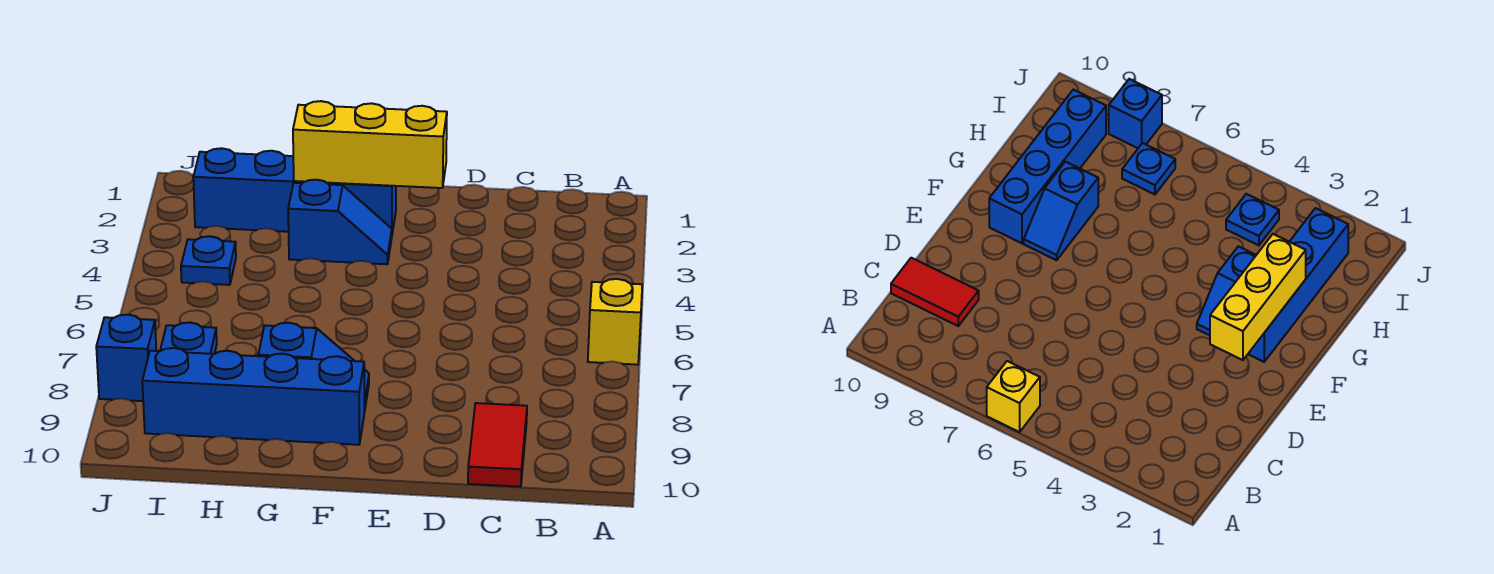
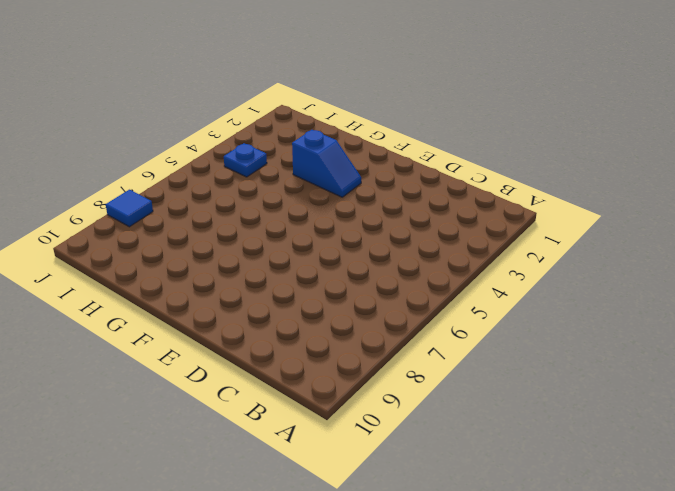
blue 1x1 tile [106,190,153,227] -> blue 1x1 brick [96,315,156,401]
none -> yellow 1x1 brick [588,279,642,365]
none -> red 1x2 tile [468,403,527,487]

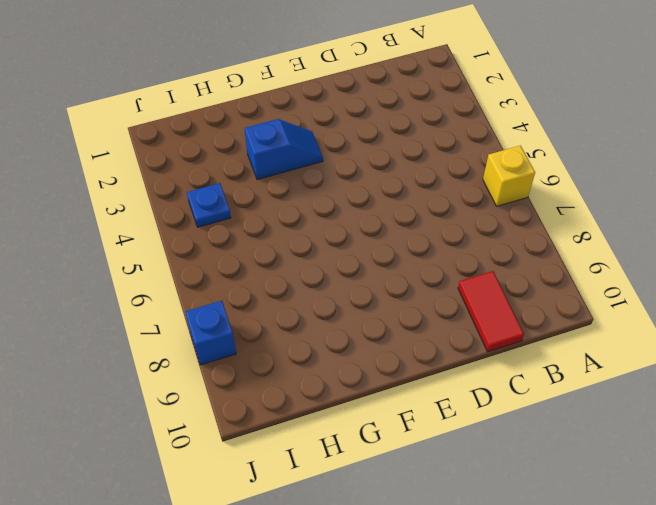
none -> blue 1x4 brick [193,148,396,233]
none -> blue 1x2 slope [258,323,369,412]

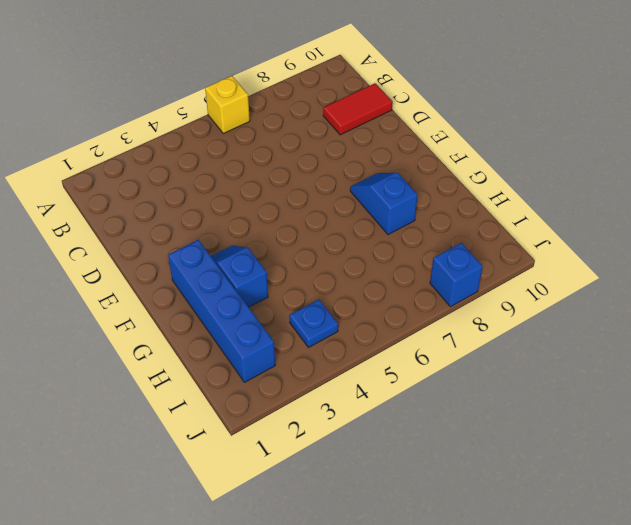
none -> blue 1x4 brick [142,348,364,445]
none -> blue 1x1 plate [160,322,217,354]

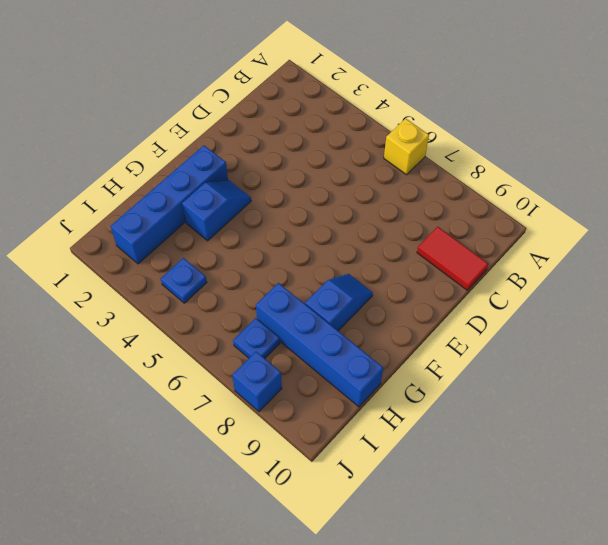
blue 1x4 brick [256,283,383,407] -> blue 1x4 brick turned to [142,348,364,445]
none -> yellow 1x3 brick [293,101,447,188]

